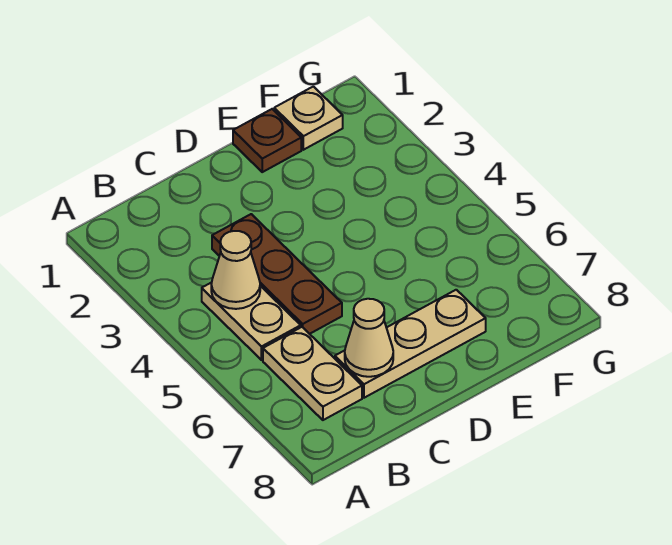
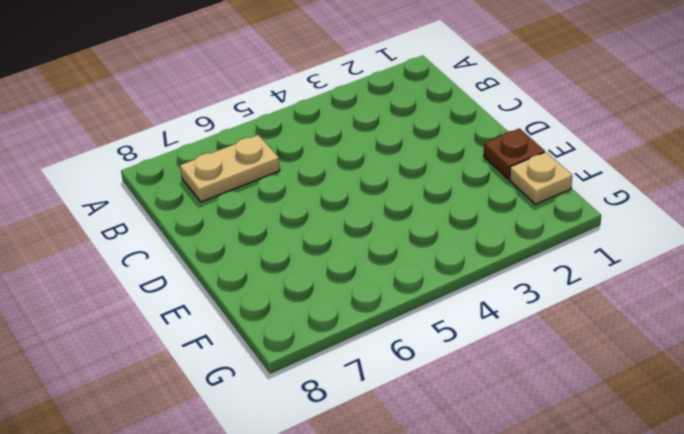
none -> tan 1x2 plate [202,282,301,360]
none -> brown 1x3 plate [212,214,342,334]

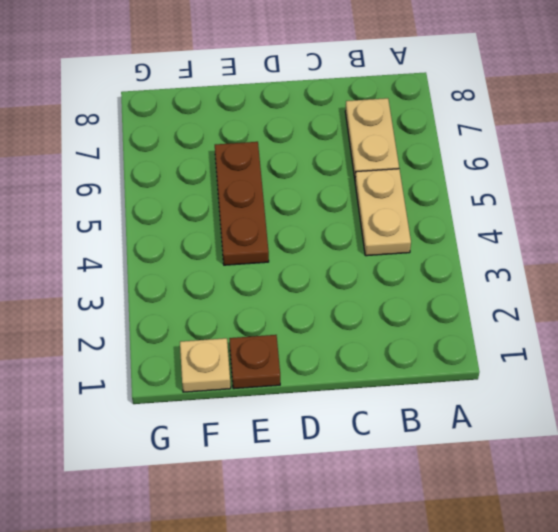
brown 1x3 plate [215,142,269,265] -> brown 1x3 plate moved to [212,214,342,334]
none -> tan 1x3 plate [335,290,486,398]
none -> tan 1x1 cone [211,231,260,309]

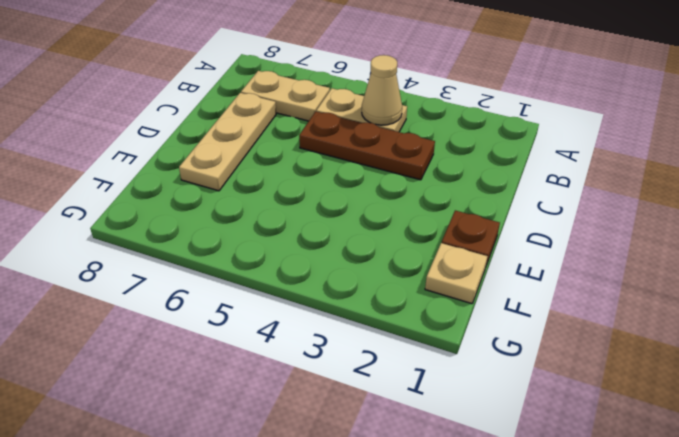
none -> tan 1x1 cone [345,299,393,377]

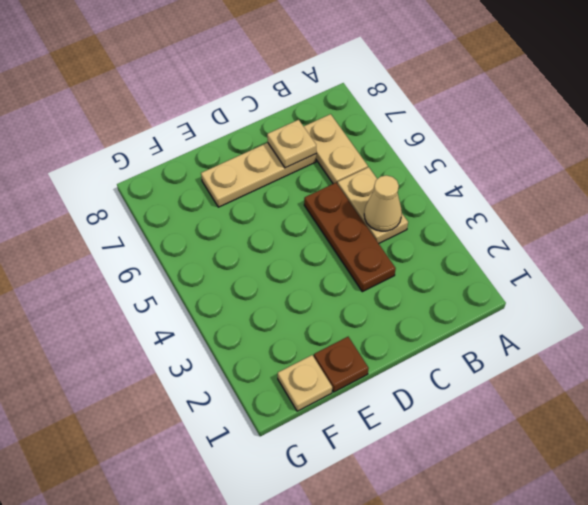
tan 1x1 plate [267,120,316,168] -> tan 1x1 cone [345,299,393,377]

